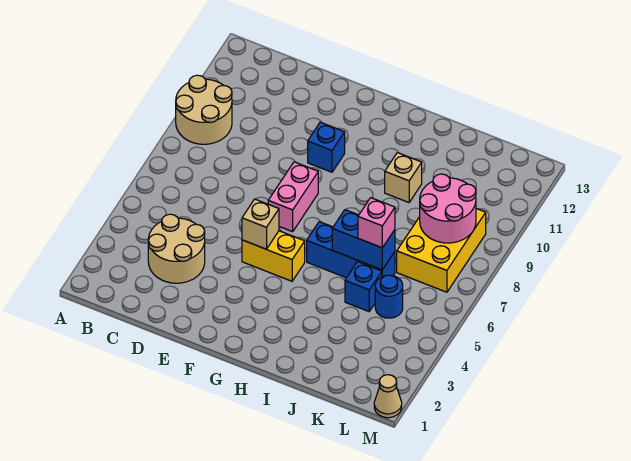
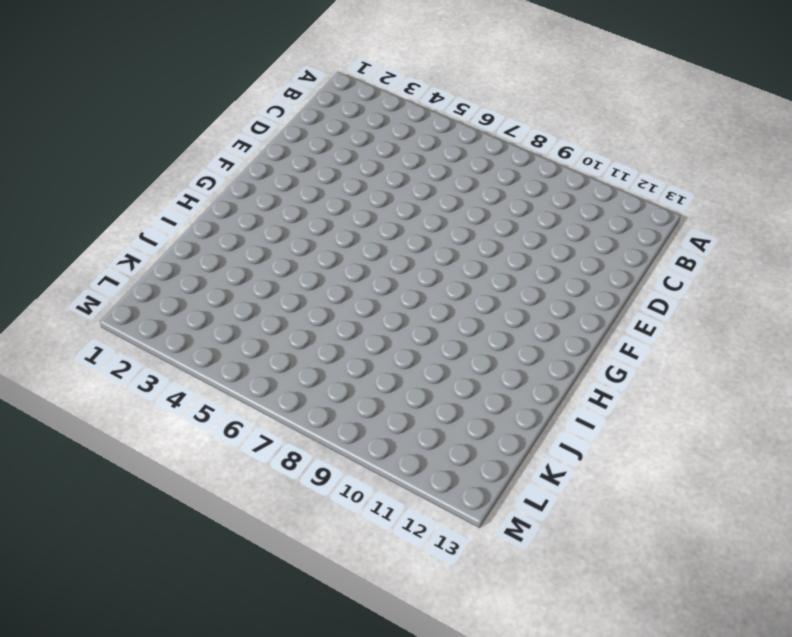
none -> tan 2x2 round brick [176,75,232,144]
none -> tan 2x2 round brick [148,214,205,283]
none -> yellow 1x2 brick [242,231,305,281]

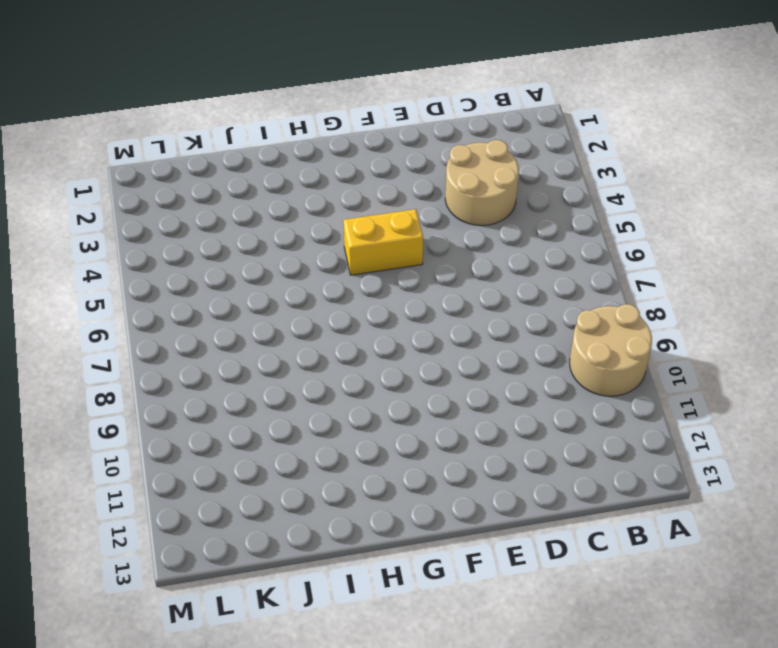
none -> pink 1x2 brick [268,162,318,232]
none -> blue 1x1 brick [308,122,345,172]
none -> blue 1x3 brick [307,222,395,278]

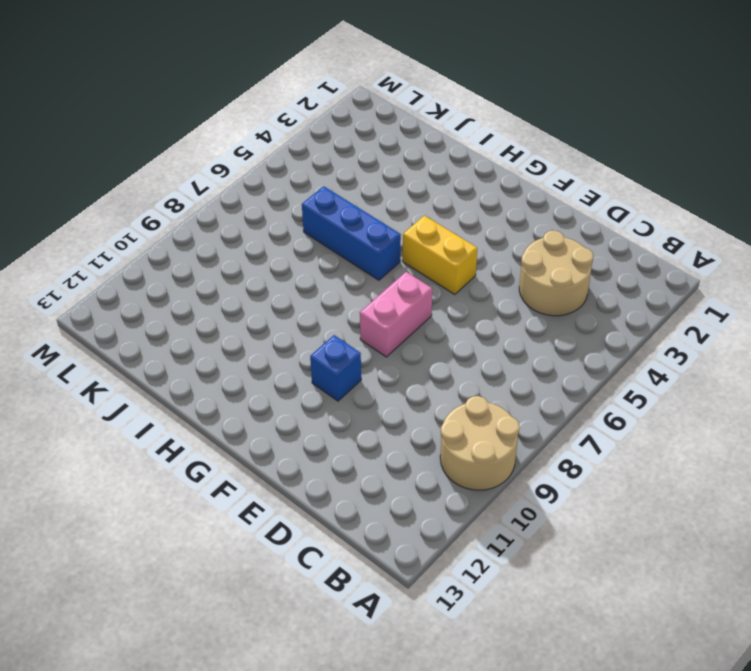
none -> tan 1x1 brick [385,153,422,202]
none -> blue 1x1 brick [345,262,382,312]
none -> blue 1x1 round brick [375,275,403,318]

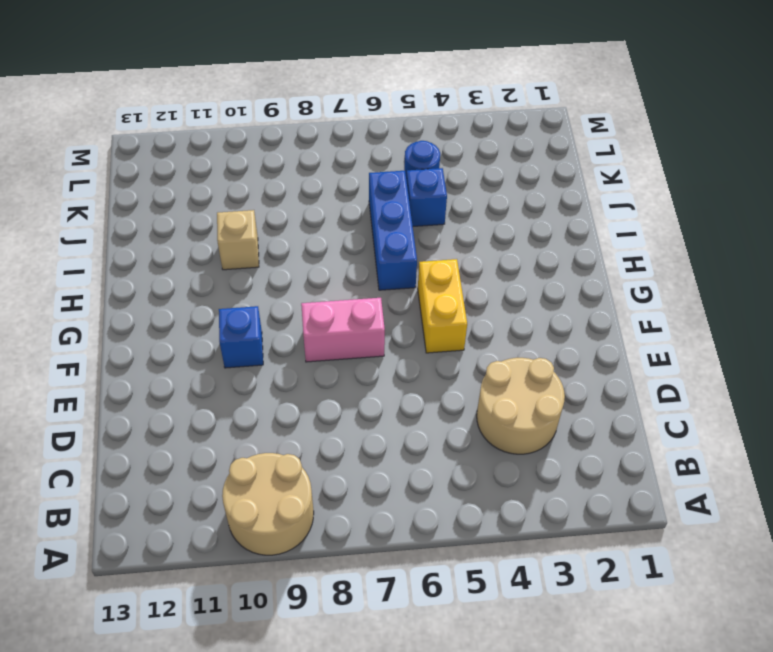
none -> yellow 2x3 brick [397,209,486,292]
none -> tan 1x1 cone [374,375,402,418]
none -> tan 1x1 brick [242,199,279,249]

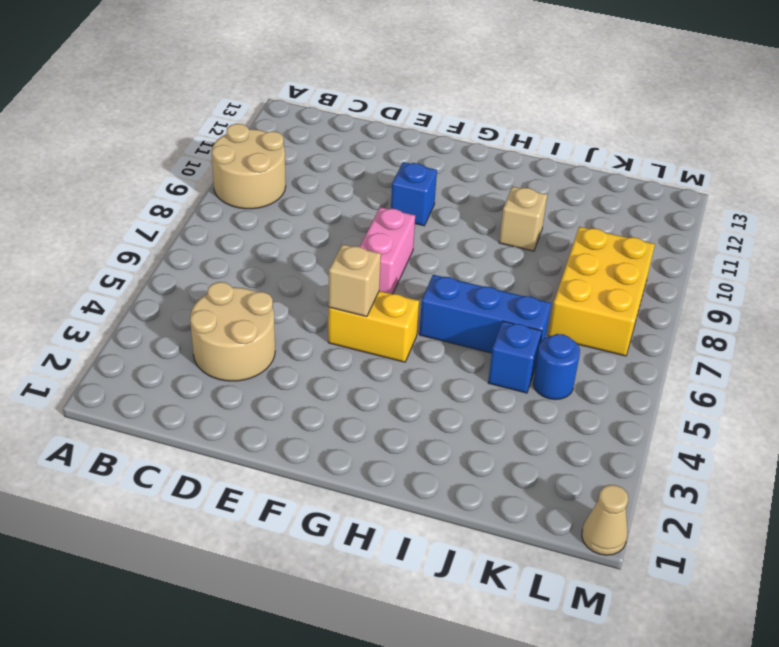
none -> blue 1x2 brick [332,210,395,270]
none -> pink 2x2 round brick [420,174,476,243]
none -> pink 1x1 brick [358,198,395,248]

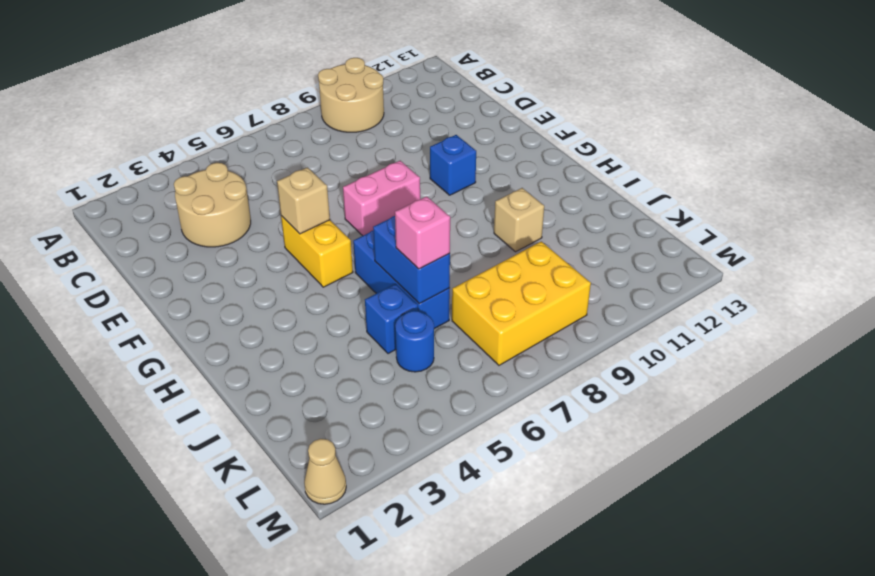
none -> pink 2x2 round brick [420,174,476,243]

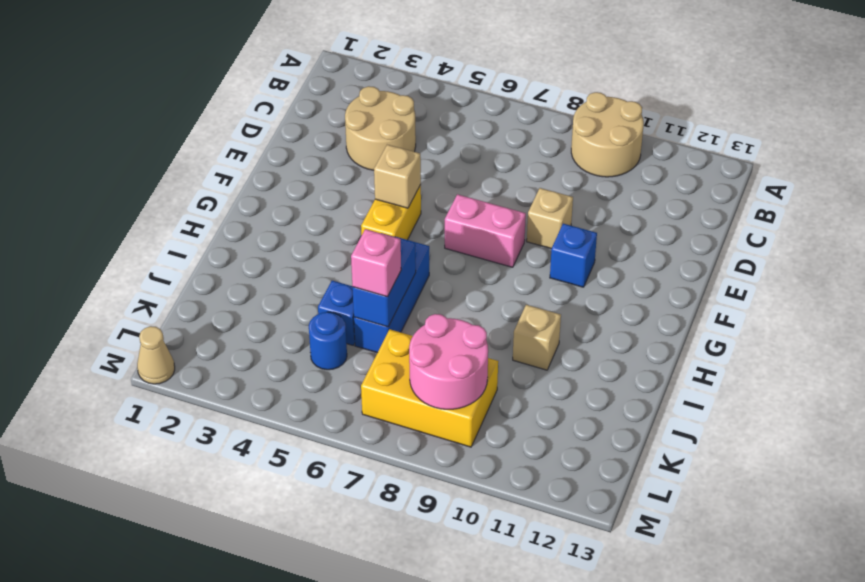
tan 1x1 brick [527,188,573,249] -> none

